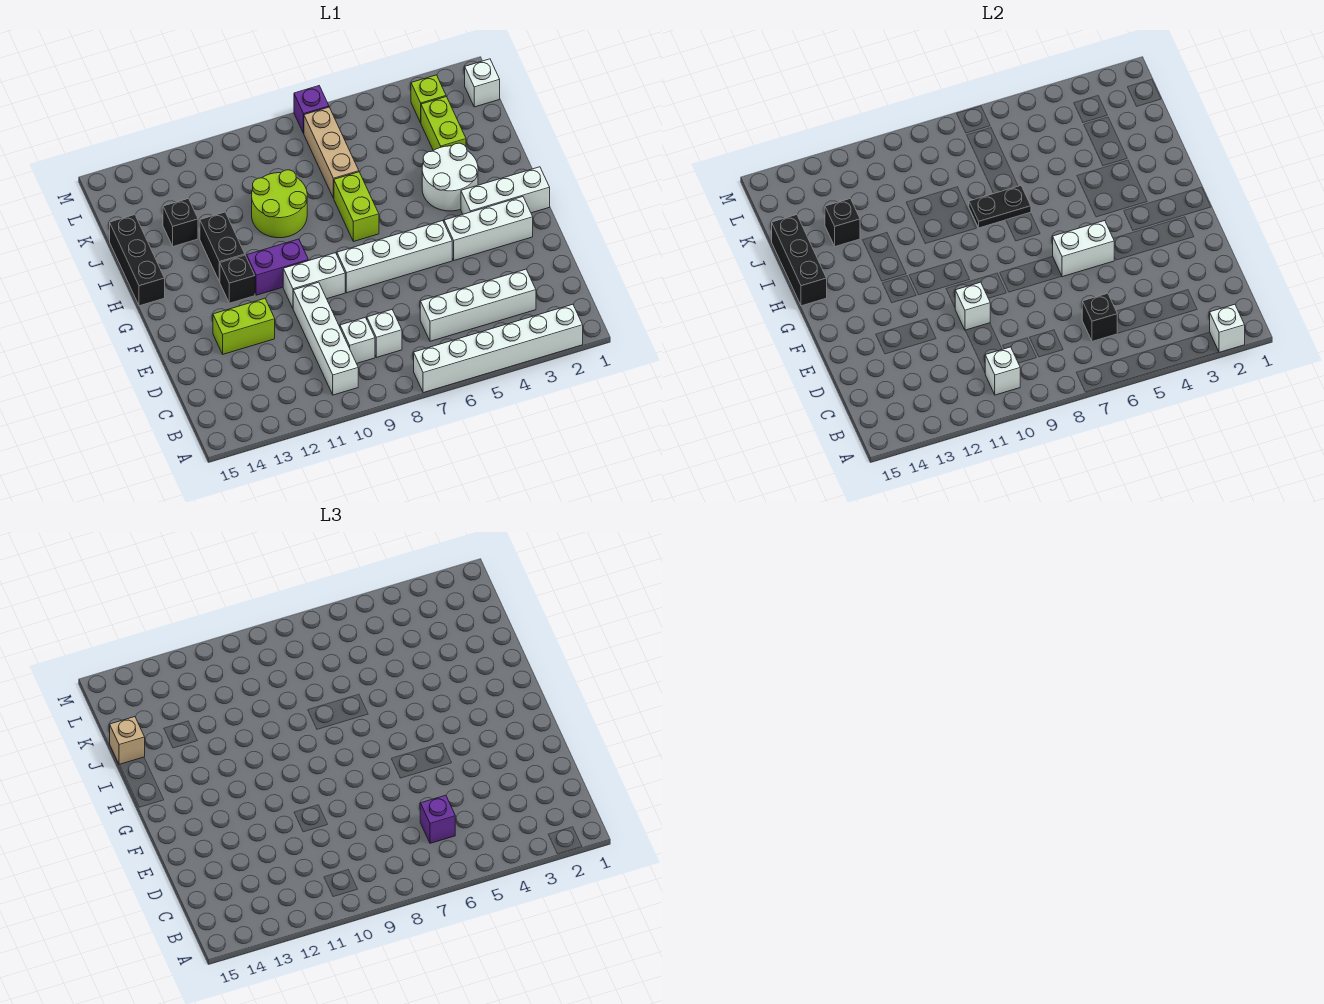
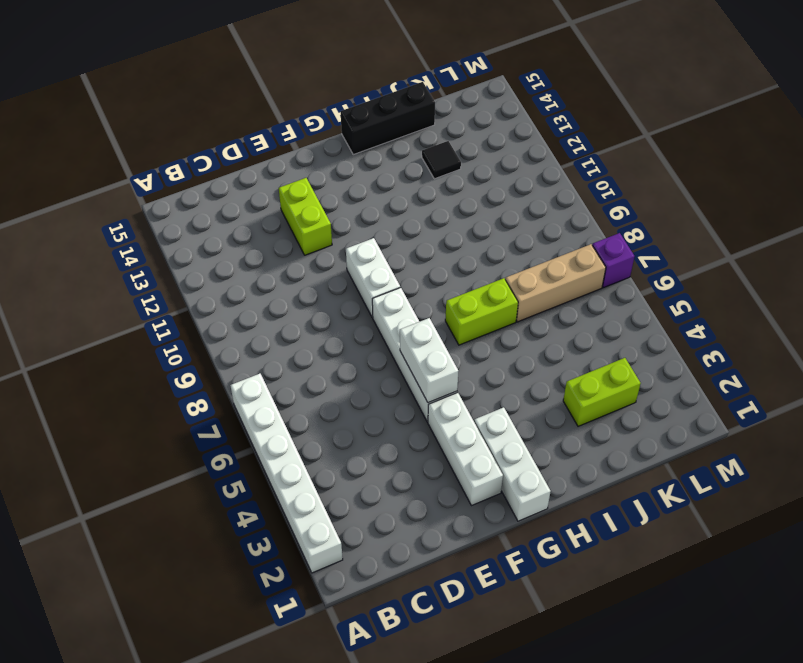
black 1x1 tile [422,141,461,179] -> black 1x1 brick [163,199,198,246]
none -> white 1x4 brick [293,282,358,395]
none -> white 1x4 brick [420,269,536,341]
none -> white 1x1 brick [367,309,402,357]
none -> white 1x1 brick [340,317,375,363]

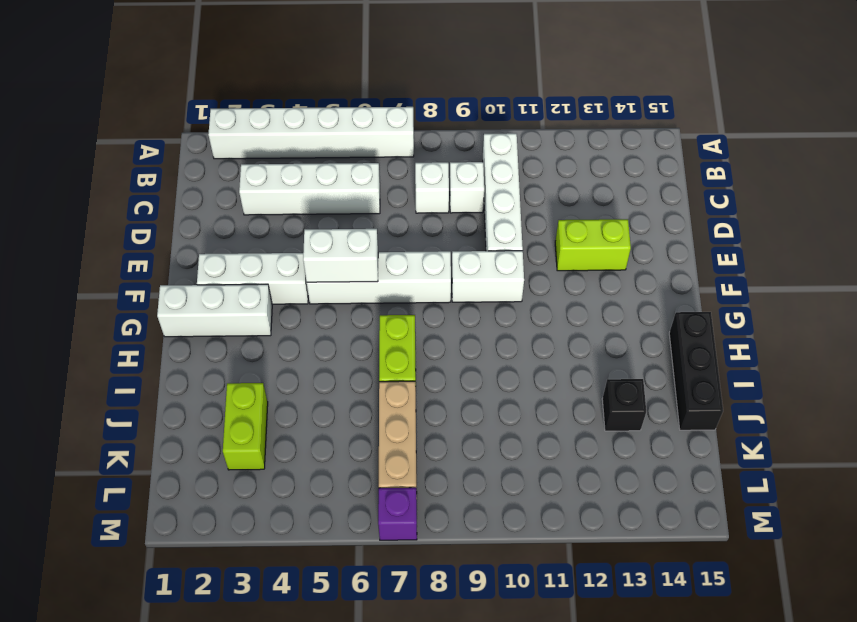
none -> purple 1x2 brick [247,239,308,295]
none -> black 1x1 brick [220,255,255,303]
none -> white 2x2 round brick [422,143,478,211]
none -> black 1x2 brick [200,212,245,282]

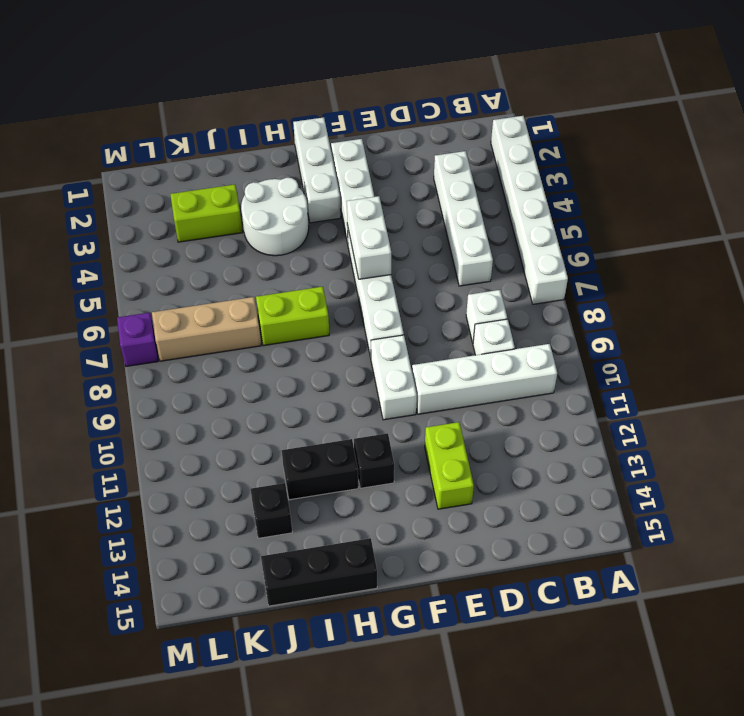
none -> purple 1x2 brick [247,239,308,295]
none -> lime 2x2 round brick [252,170,307,238]
none -> white 1x1 brick [465,59,500,107]
none -> lime 1x1 brick [411,75,446,123]

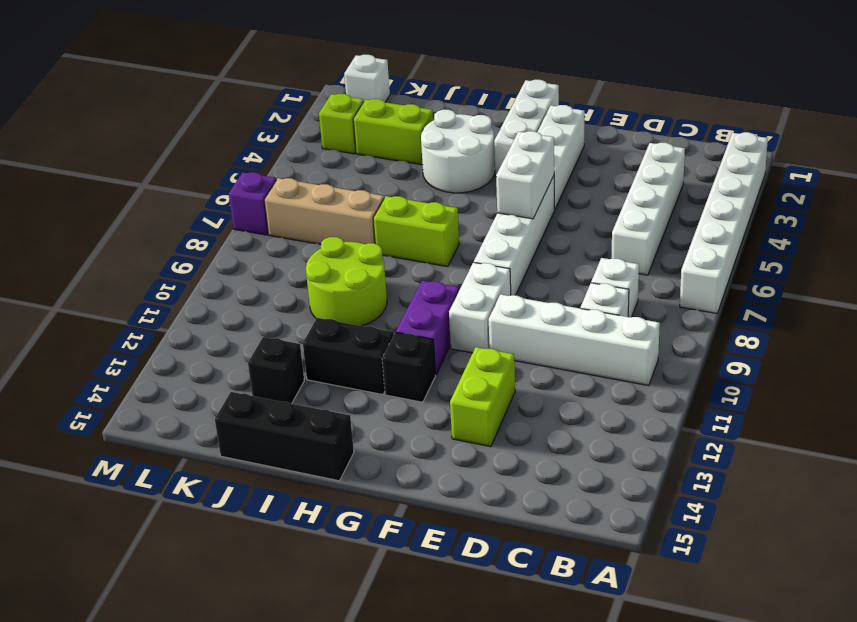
none -> white 1x1 brick [1210,304,1245,352]
none -> white 1x1 brick [985,347,1020,395]
none -> black 1x1 brick [1082,293,1117,341]
none -> white 1x1 brick [955,282,990,330]

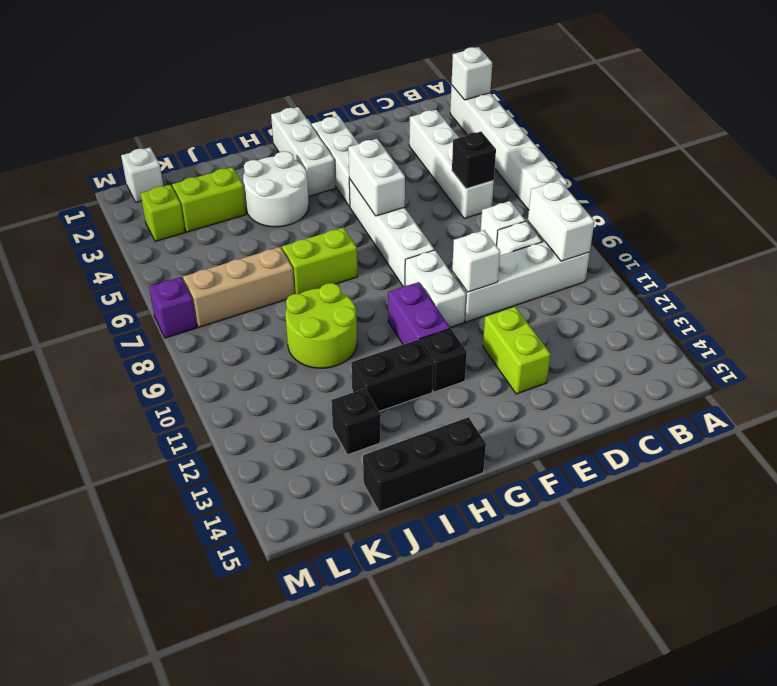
white 1x2 brick [528,180,594,261] -> white 1x1 brick [985,347,1020,395]
none -> black 1x3 brick [772,215,827,306]
none -> black 1x2 plate [969,186,1031,228]
none -> black 1x1 brick [825,199,860,246]
none -> purple 1x1 brick [420,795,455,843]

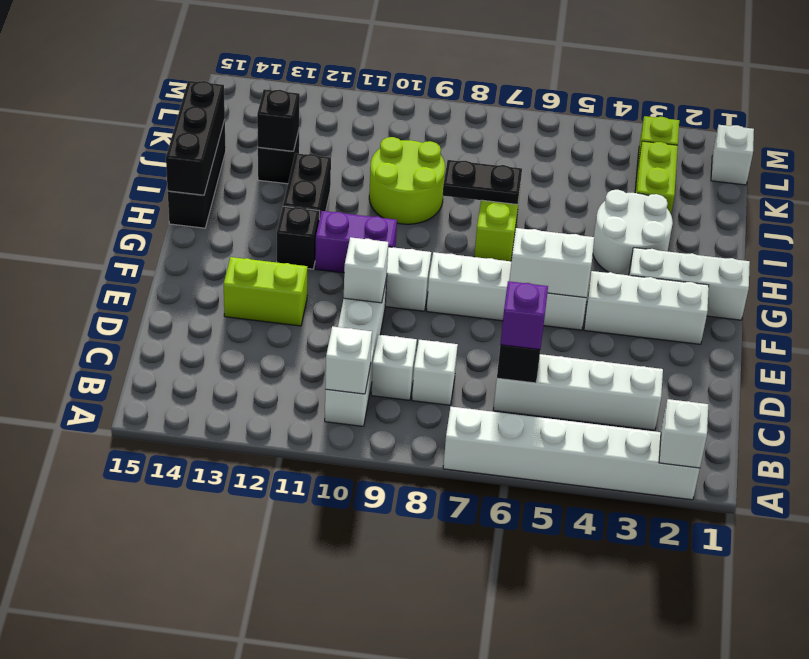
none -> tan 1x3 brick [304,107,359,198]
none -> purple 1x1 brick [294,86,329,133]
none -> tan 1x1 brick [110,717,145,765]

